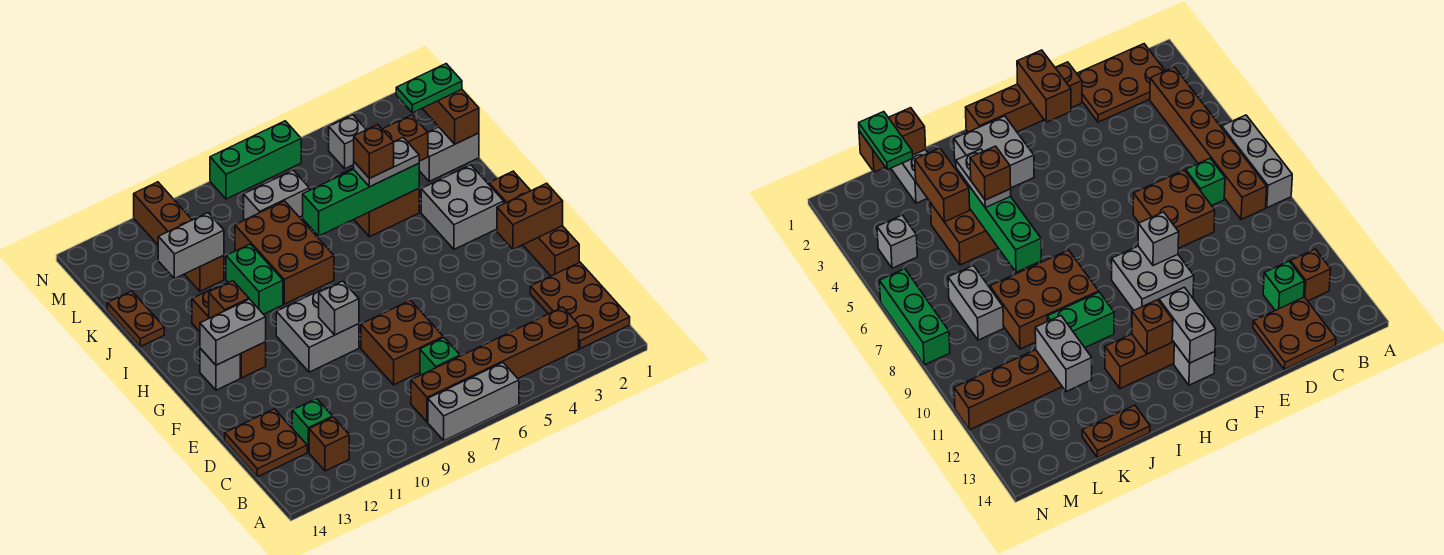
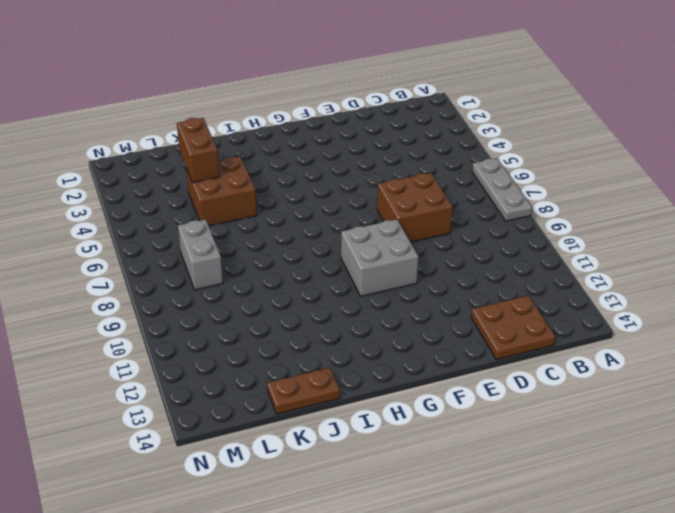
grey 1x3 plate [472,158,532,221] -> grey 1x3 brick [428,363,519,441]
none -> brown 2x3 plate [530,262,630,349]
none -> brown 1x6 brick [411,307,579,422]
none -> brown 1x1 brick [309,417,349,471]
none -> green 1x1 brick [420,337,460,375]

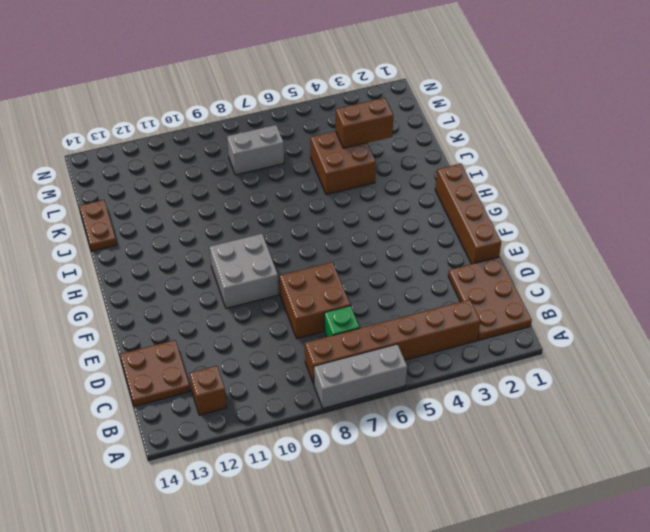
none -> green 1x1 brick [292,399,333,452]
none -> brown 1x3 brick [192,287,266,378]
none -> grey 1x1 brick [200,348,240,390]
none -> grey 2x2 brick [421,165,504,249]

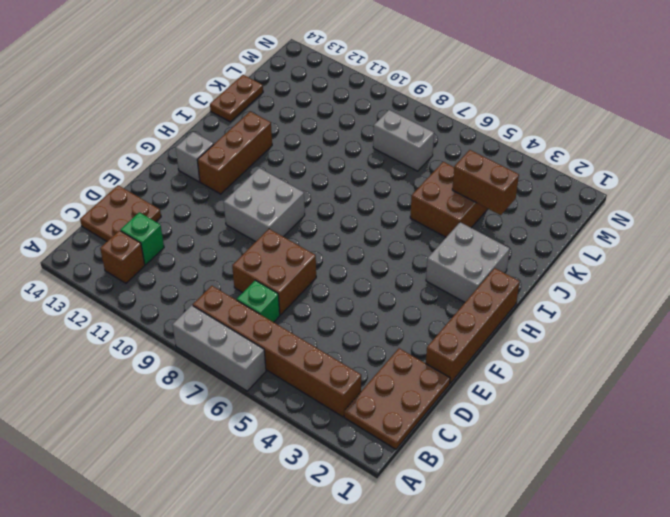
none -> brown 2x3 brick [235,201,334,304]
none -> green 1x2 brick [226,244,283,314]
none -> grey 1x2 brick [419,127,479,181]
none -> brown 1x4 brick [134,182,224,291]

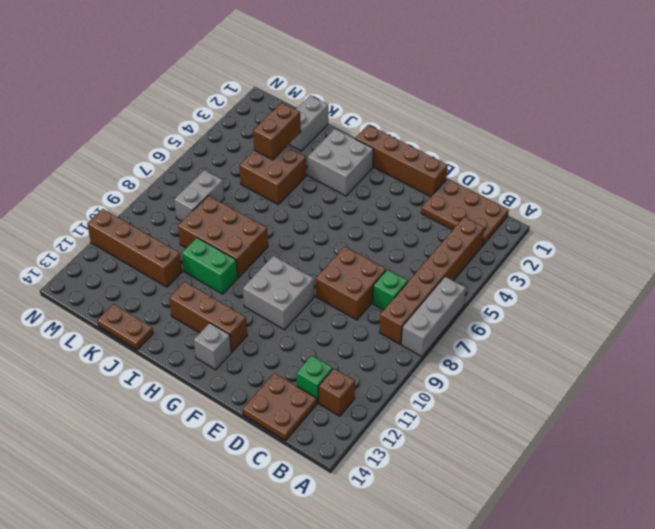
none -> grey 1x1 brick [329,115,366,169]
none -> green 1x3 brick [210,121,301,199]
none -> brown 1x2 brick [497,183,563,249]
none -> grey 1x1 brick [319,281,359,335]

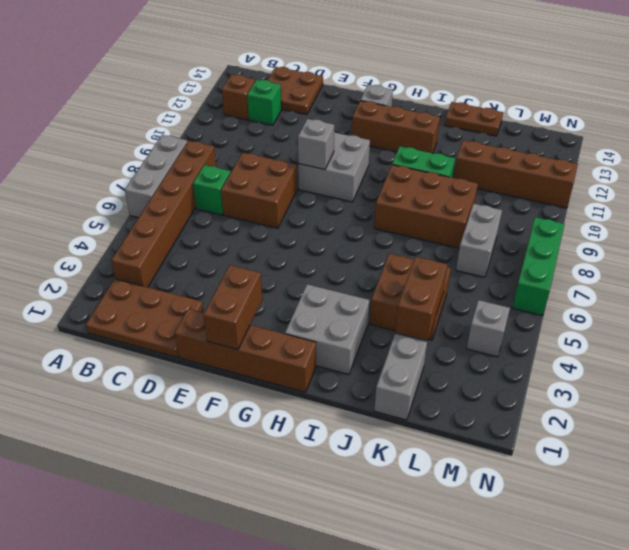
none -> grey 1x2 brick [200,299,266,365]
none -> brown 1x1 brick [209,281,249,318]
none -> green 1x4 brick [303,163,419,236]
none -> brown 1x2 brick [422,89,479,144]

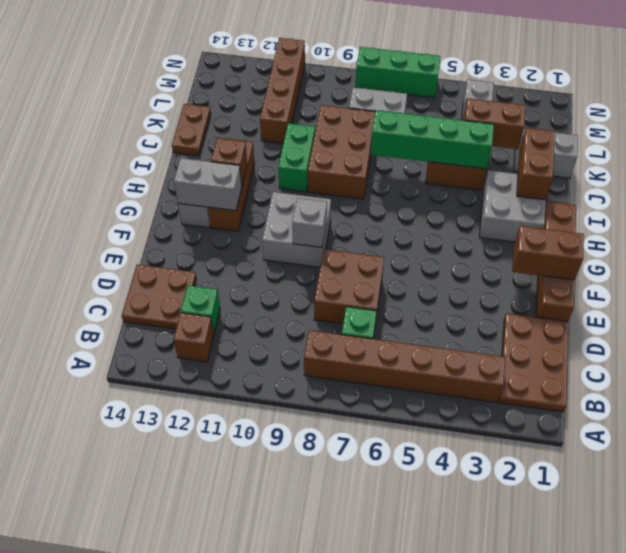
brown 1x2 brick [517,128,555,200] -> brown 1x2 brick moved to [422,89,479,144]
none -> grey 1x3 brick [428,363,519,441]
none -> grey 1x2 brick [158,213,224,279]
none -> grey 1x2 plate [354,138,419,187]
none -> green 1x2 plate [396,64,462,113]

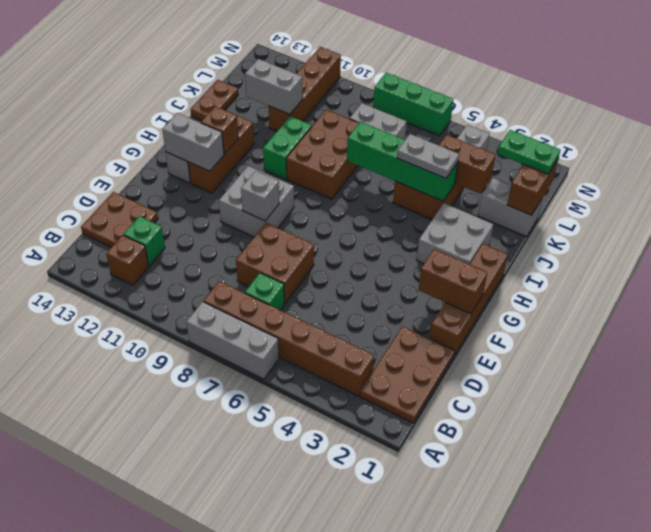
none -> brown 1x1 brick [354,125,394,179]

